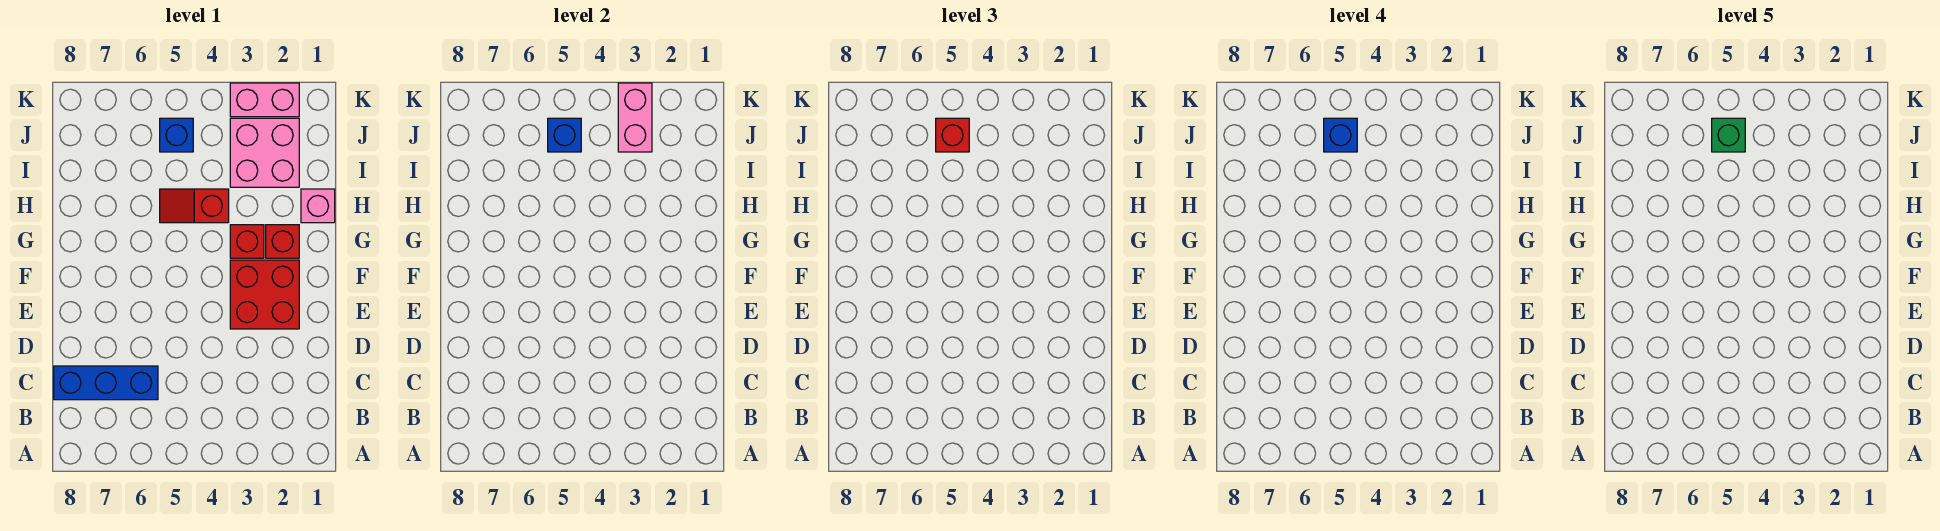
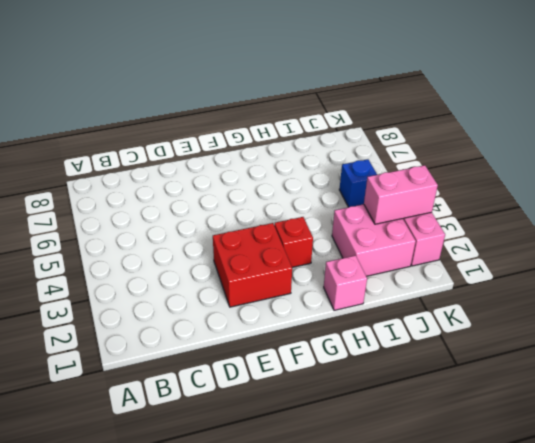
none -> blue 1x3 brick [54,366,158,400]
none -> red 1x1 brick [266,225,299,258]
none -> red 1x2 slope [160,189,229,223]

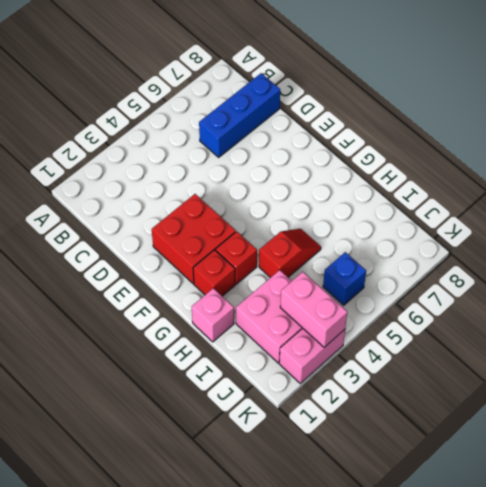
none -> blue 1x1 brick [548,118,581,152]
none -> red 1x1 brick [936,118,969,152]
none -> blue 1x1 brick [1324,118,1357,152]

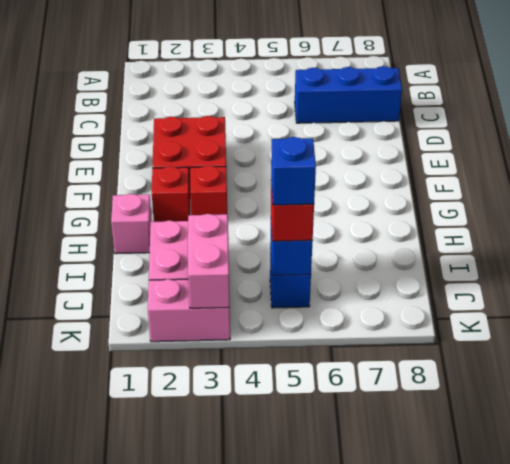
none -> red 1x2 slope [160,189,229,223]
none -> green 1x1 brick [1712,118,1745,152]

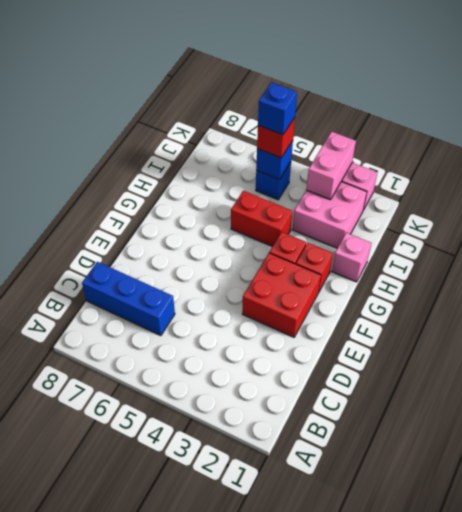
red 1x2 brick [231,191,292,246] -> red 1x2 slope [160,189,229,223]
none -> green 1x1 brick [1712,118,1745,152]

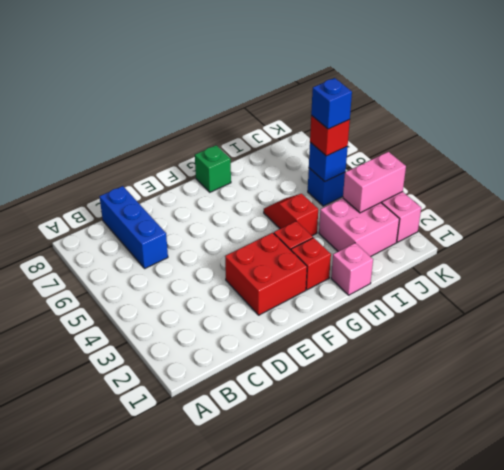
green 1x1 brick [195,145,231,192] -> green 1x1 brick moved to [1712,118,1745,152]

